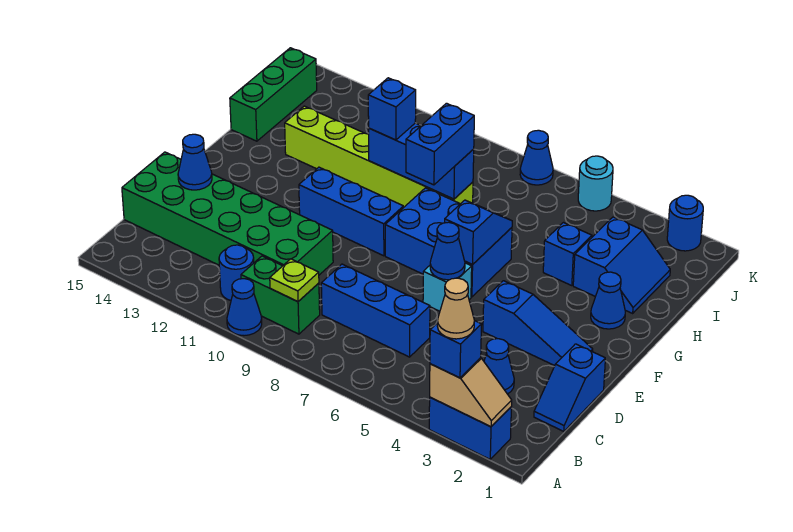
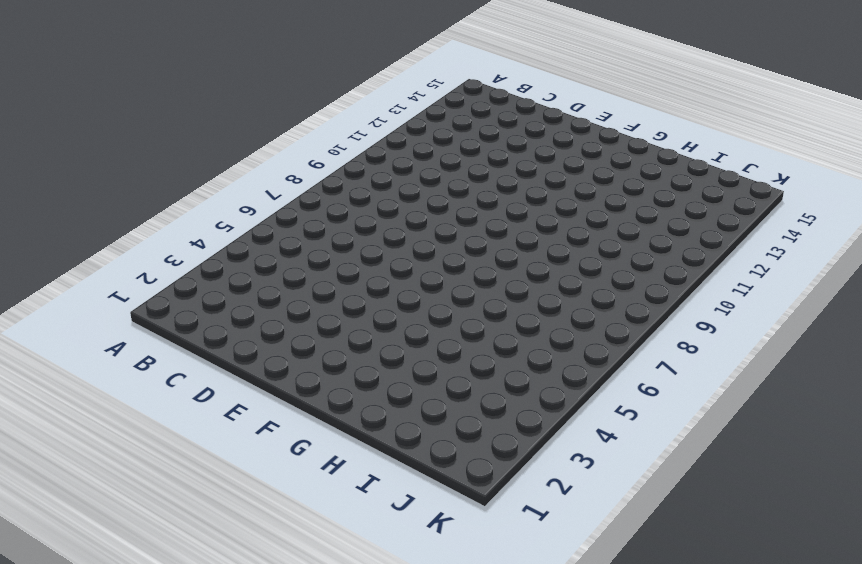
none -> blue 1x2 brick [429,397,511,459]
none -> blue 1x1 cone [227,279,262,336]
none -> green 1x2 brick [241,256,320,334]
none -> blue 1x1 round brick [219,245,254,300]

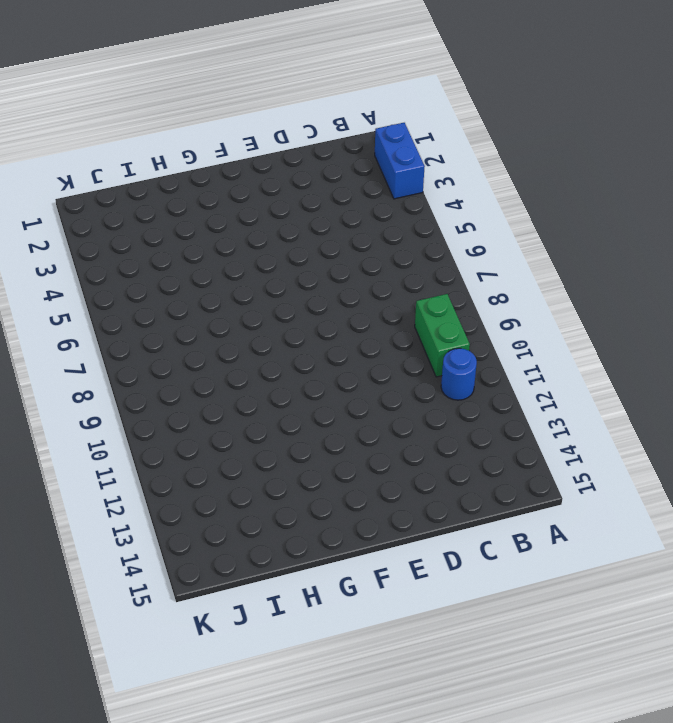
none -> blue 1x1 cone [227,279,262,336]
none -> blue 1x2 slope [534,344,605,431]
none -> blue 1x1 cone [484,339,514,394]
none -> blue 1x3 brick [321,264,430,357]

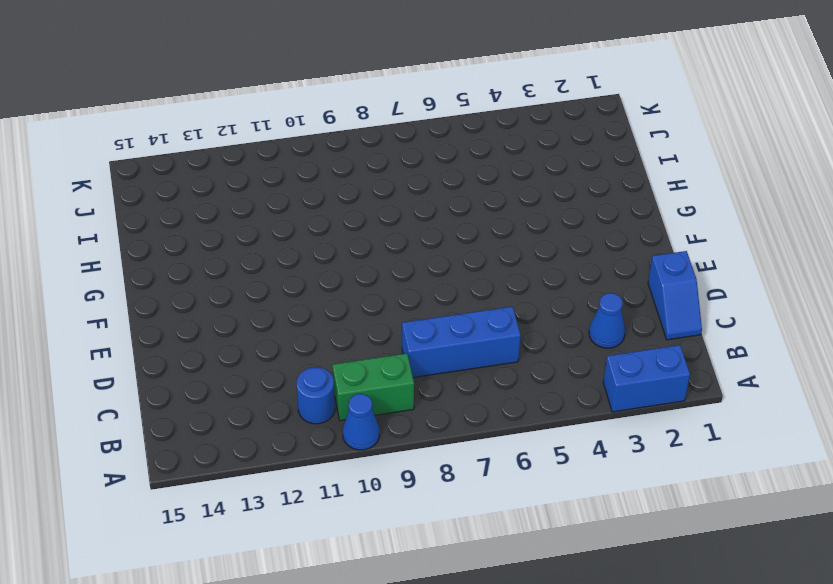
none -> green 2x6 brick [122,152,333,275]
none -> blue 1x3 slope [483,281,593,366]
none -> cyan 1x1 brick [423,263,472,311]
none -> blue 2x3 brick [385,188,512,297]

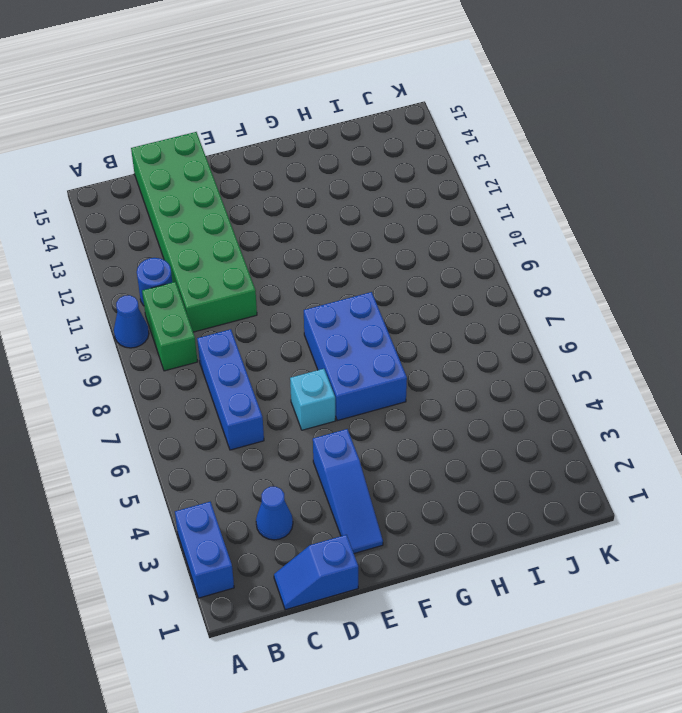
none -> blue 1x3 brick [299,167,403,256]
none -> blue 1x1 cone [591,272,625,329]
none -> blue 2x2 slope [573,217,670,313]
none -> blue 1x1 brick [543,223,592,286]

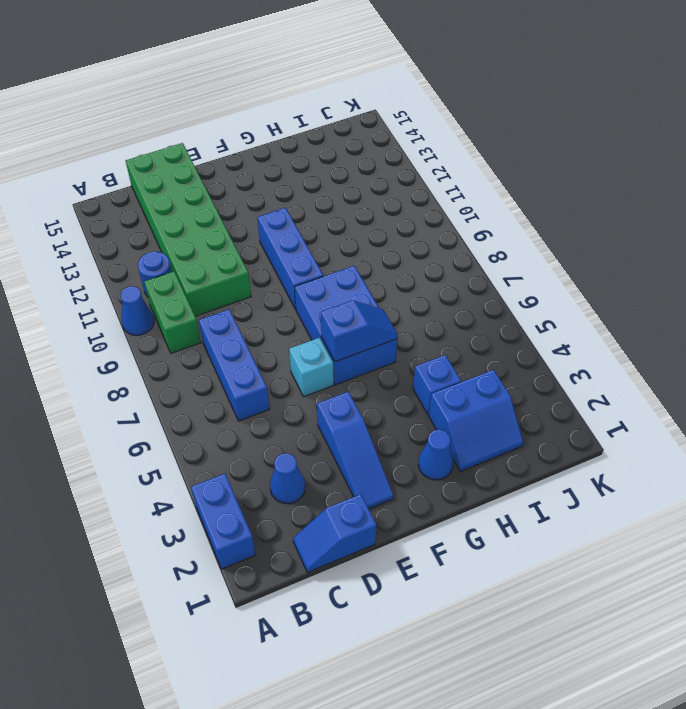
none -> lime 1x6 brick [285,106,473,208]
none -> green 1x3 brick [230,48,317,141]
none -> blue 1x1 round brick [667,195,703,251]
none -> cyan 1x1 round brick [578,156,613,211]

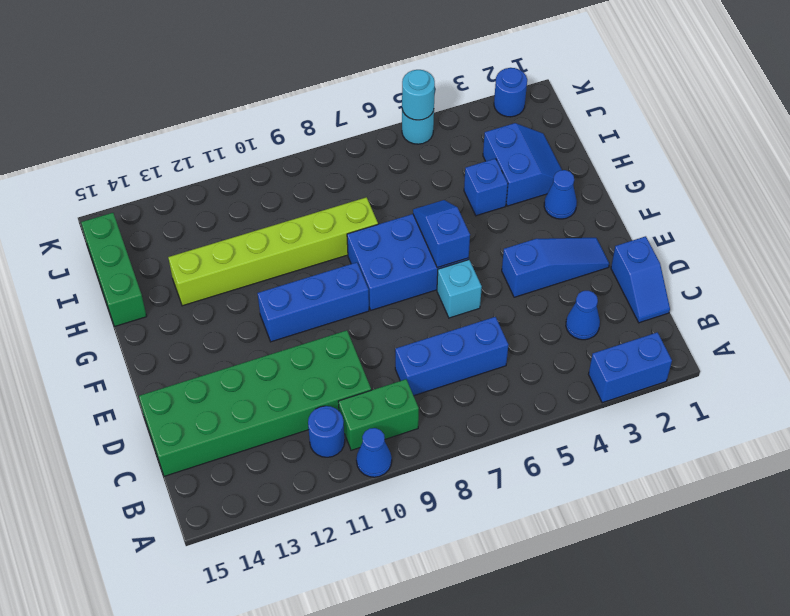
cyan 1x1 round brick [402,70,435,120] -> none
none -> blue 1x1 cone [520,130,553,185]
none -> tan 1x2 slope [430,358,512,427]
none -> lime 1x1 plate [270,259,319,302]
none -> blue 1x1 cone [178,134,212,190]

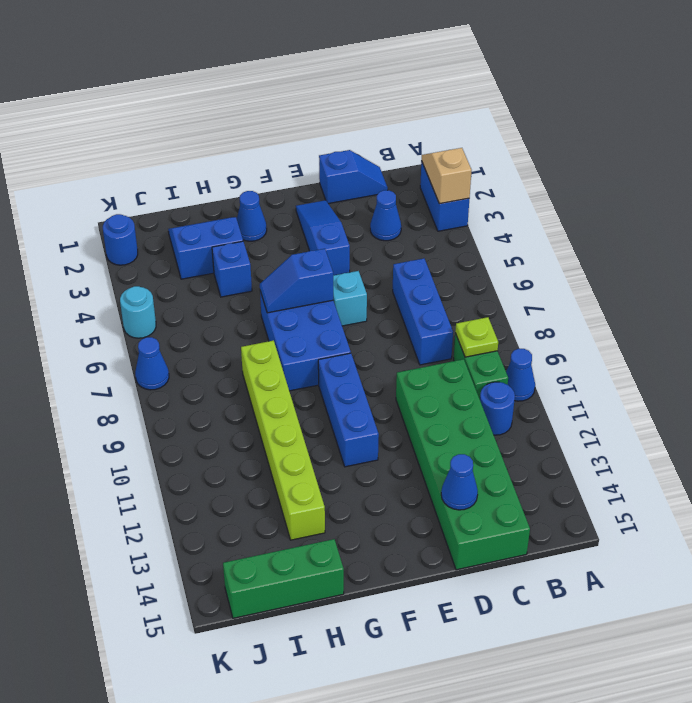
none -> blue 1x1 cone [430,222,465,280]
none -> blue 1x3 brick [369,123,474,199]
none -> blue 1x1 brick [430,321,482,378]
none -> blue 1x2 brick [406,103,474,185]

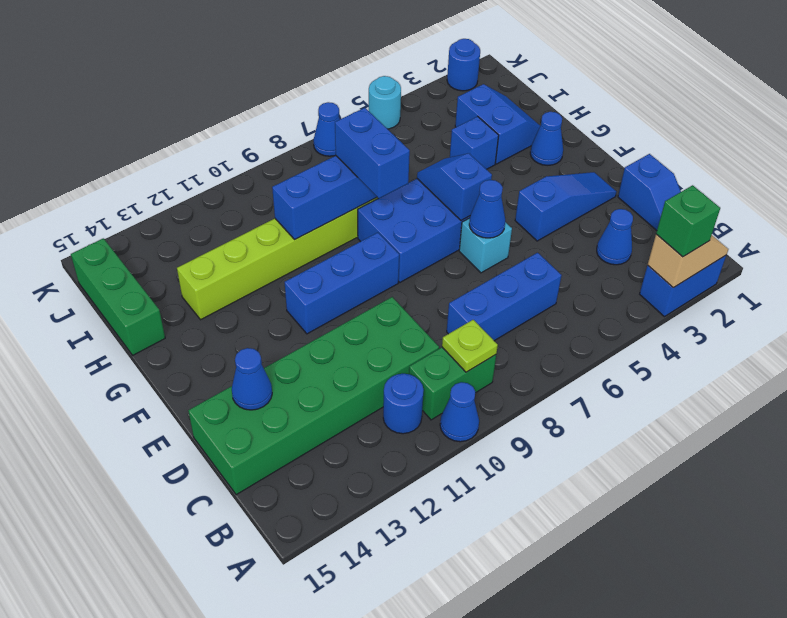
green 1x1 brick [656,185,720,257] -> blue 1x1 brick [430,321,482,378]
none -> blue 1x1 brick [368,78,416,140]
none -> tan 1x1 cone [437,278,474,339]

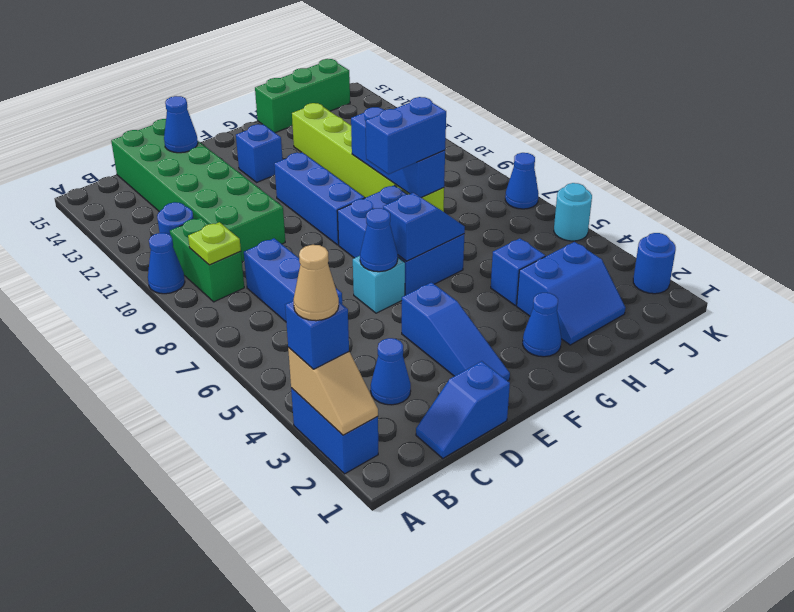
blue 1x1 brick [236,124,283,182] -> blue 1x1 brick moved to [368,78,416,140]

